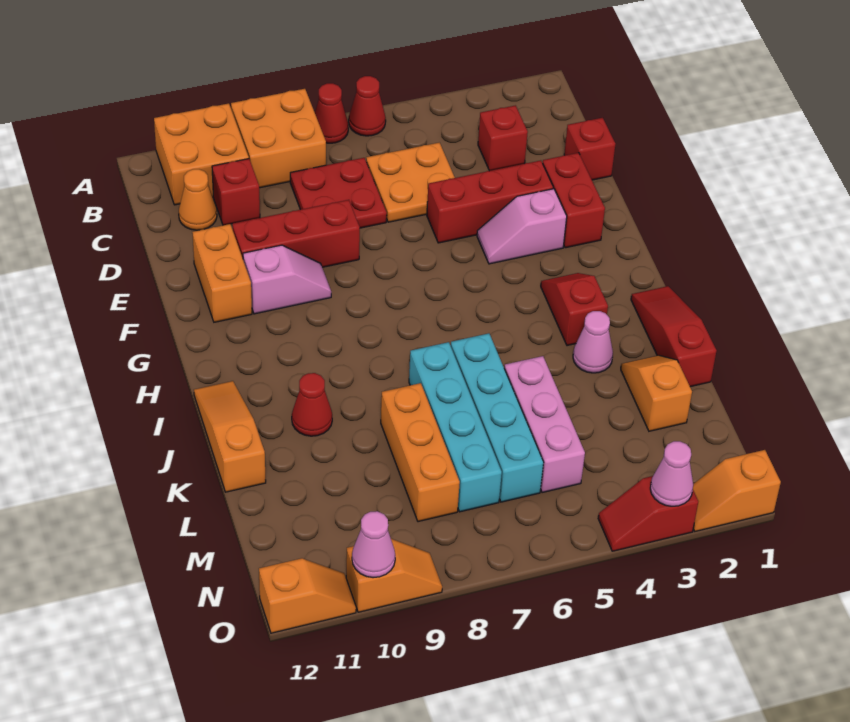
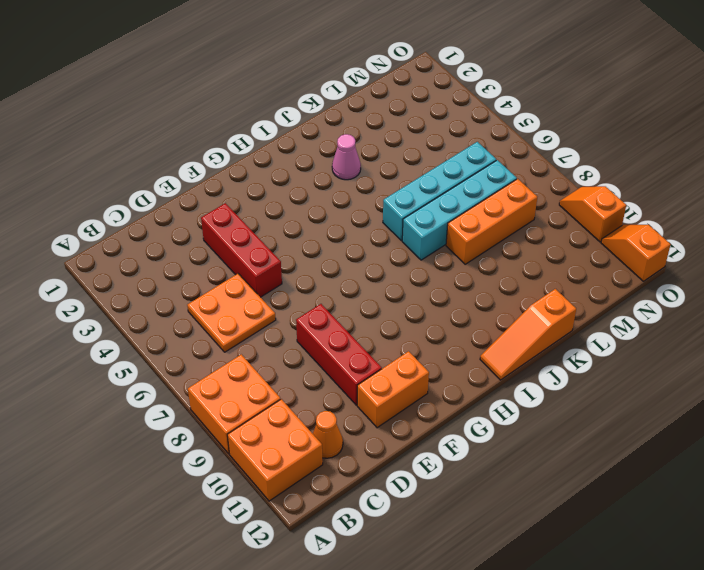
none -> red 1x1 cone [349,76,386,136]
none -> red 1x1 cone [315,83,348,143]
none -> red 1x1 brick [478,105,528,171]
none -> red 2x2 plate [290,158,387,228]

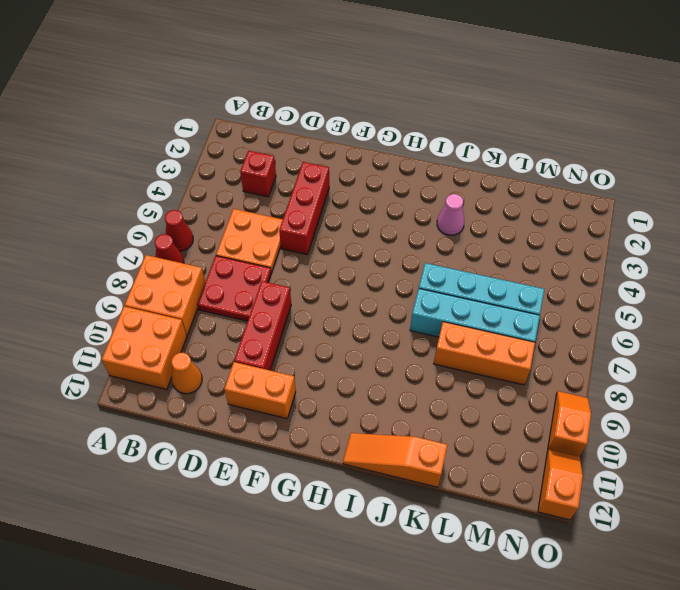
none -> red 1x1 brick [212,159,260,225]
none -> red 1x1 brick [564,118,615,180]
none -> red 1x2 brick [543,153,605,248]
none -> pink 1x2 slope [477,189,567,264]

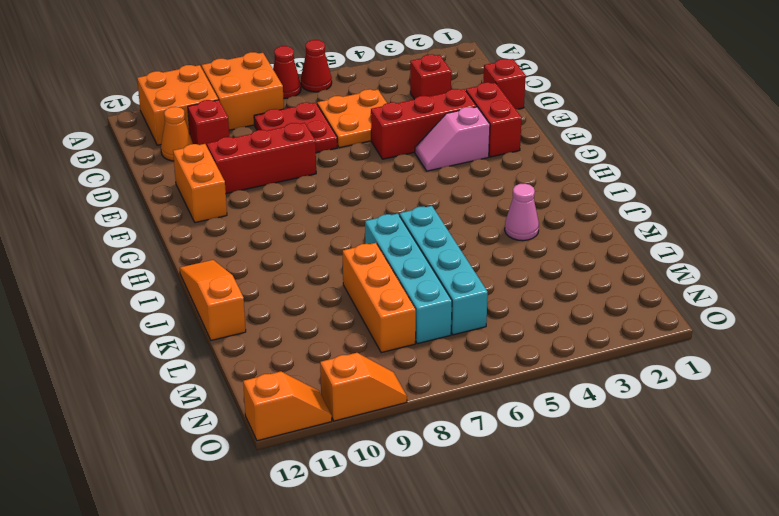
none -> pink 1x2 slope [243,245,331,314]
none -> red 1x2 slope [541,273,608,346]
none -> red 1x3 slope [631,286,717,387]
none -> red 1x1 cone [292,373,332,436]

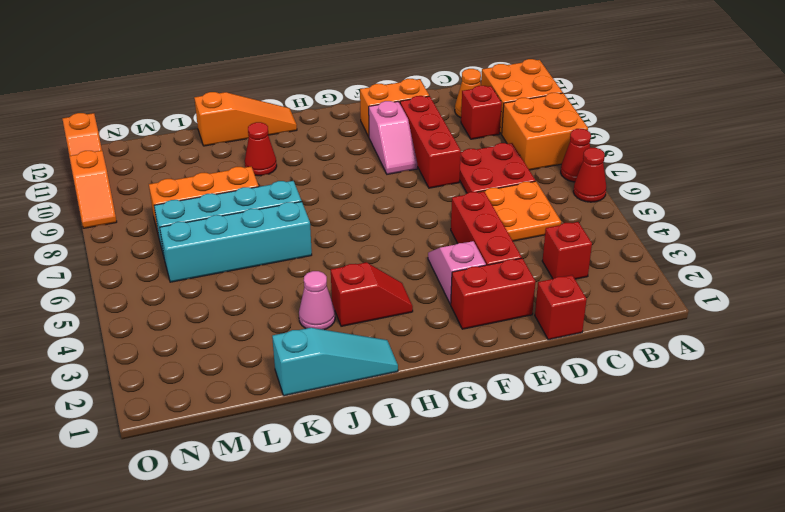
cyan 1x3 slope [272,328,398,396] -> red 1x3 slope [631,286,717,387]
none -> orange 1x2 slope [621,355,692,431]
none -> pink 1x3 brick [504,356,585,493]
none -> orange 1x2 slope [693,450,781,531]
none -> red 1x2 slope [598,476,698,551]

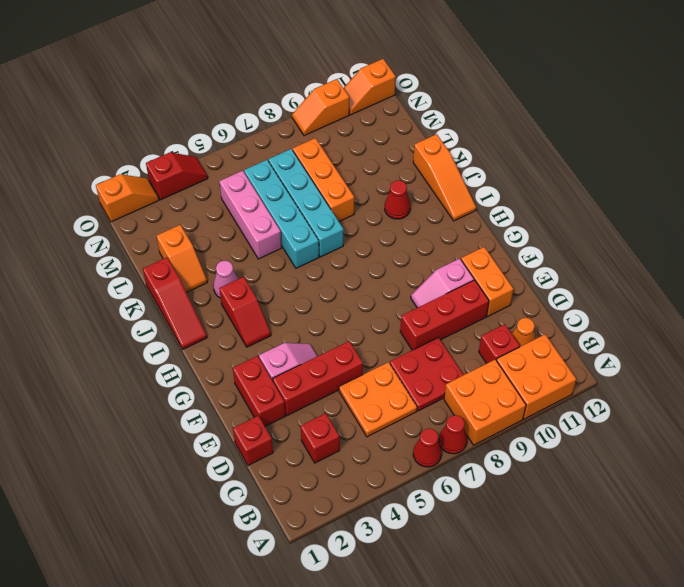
none -> pink 1x1 cone [650,441,693,506]
none -> pink 1x1 cone [352,511,395,578]

